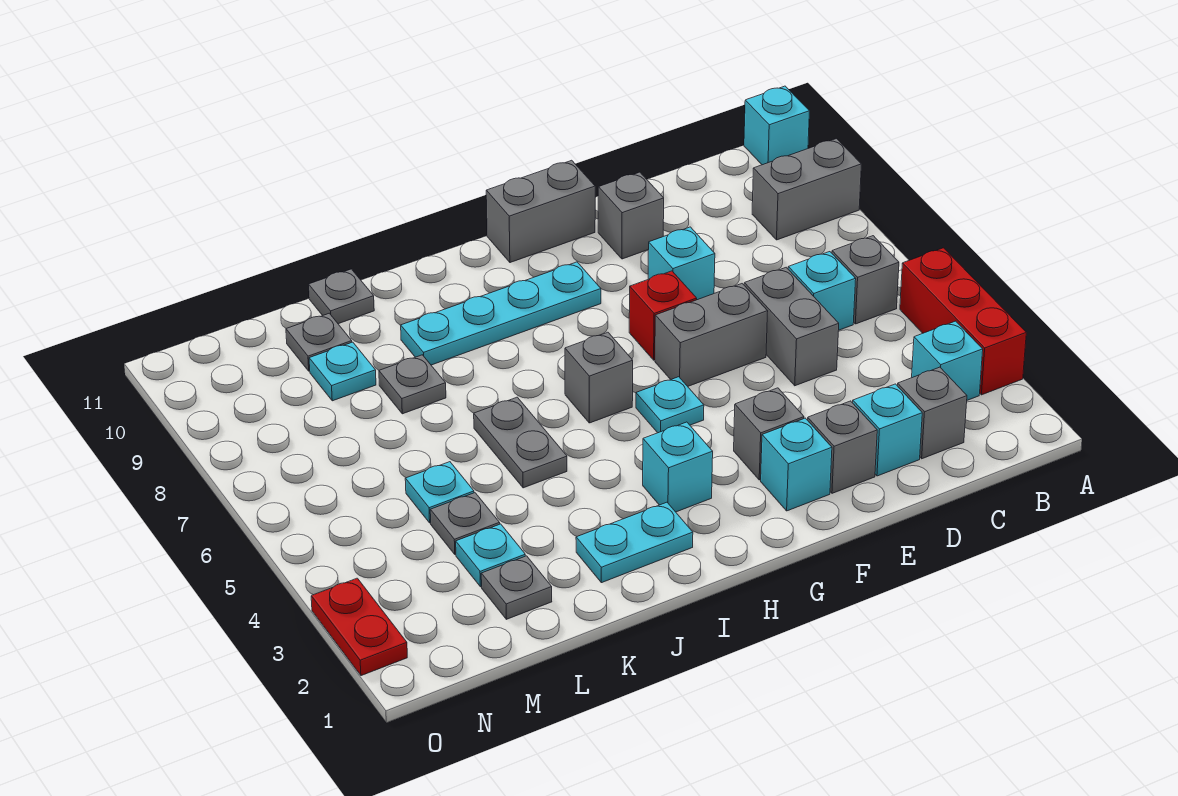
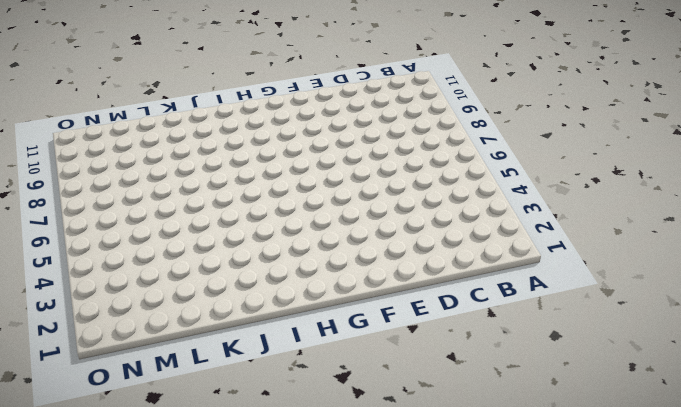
none -> red 1x3 brick [900,248,1026,395]
none -> grey 1x2 brick [752,139,861,240]
none -> cyan 1x1 brick [744,86,809,165]
none -> cyan 1x1 brick [912,321,983,400]

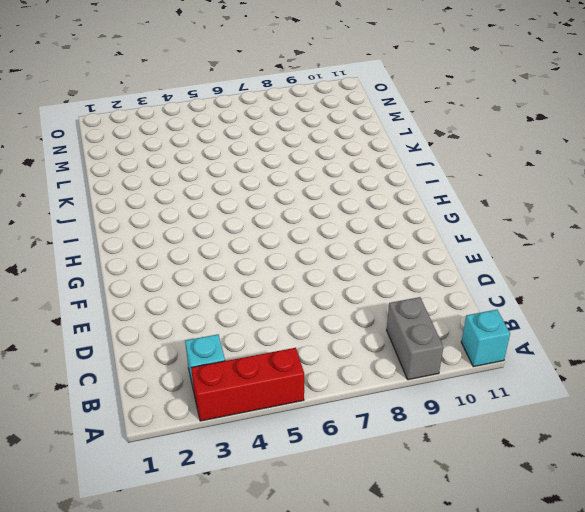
none -> grey 1x1 brick [832,236,899,324]
none -> grey 1x1 brick [897,367,967,459]
none -> cyan 1x1 brick [788,252,856,330]
none -> cyan 1x1 brick [853,384,922,476]

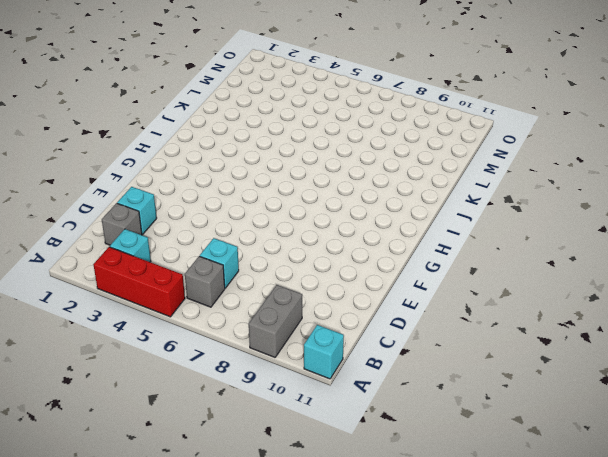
none -> grey 1x2 brick [744,267,839,386]
none -> grey 1x1 brick [808,401,877,493]
none -> grey 1x2 brick [655,284,768,386]
none -> cyan 1x1 brick [648,227,715,300]

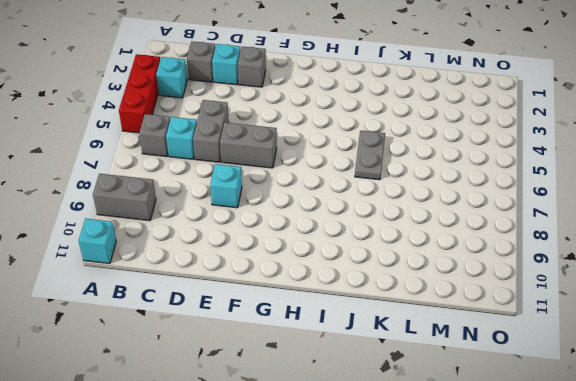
none -> grey 1x1 brick [598,172,664,259]
none -> cyan 1x1 brick [761,418,832,511]
none -> grey 1x1 brick [734,388,804,480]
none -> red 1x1 brick [629,271,697,360]

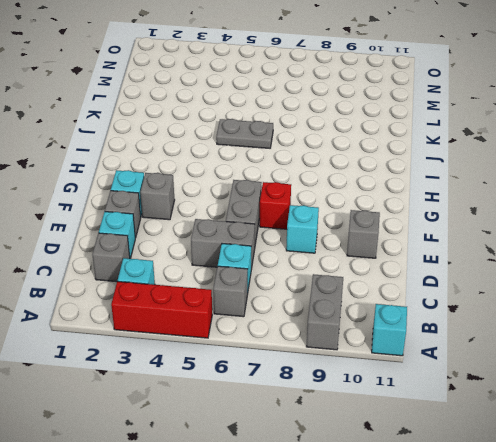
none -> grey 1x2 brick [486,160,595,263]
none -> cyan 1x1 plate [636,377,704,433]
none -> cyan 1x4 plate [401,262,601,365]
none -> cyan 1x1 brick [643,422,713,512]

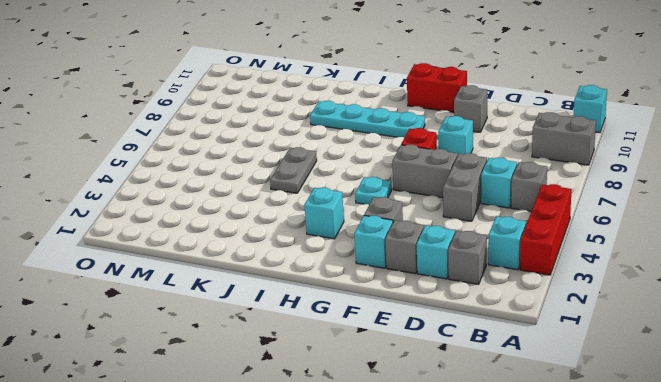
red 1x2 brick [407,63,467,112] -> grey 1x2 brick [486,160,595,263]
none -> grey 1x1 brick [565,332,633,423]
none -> cyan 1x2 plate [576,502,693,583]
none -> grey 1x1 plate [379,355,446,414]
none -> grey 1x1 plate [309,269,374,324]

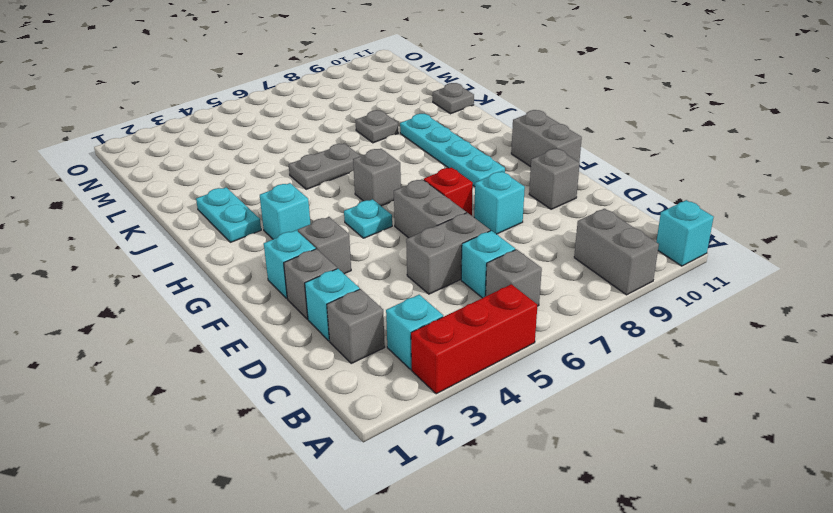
none -> grey 1x1 plate [481,556,552,619]
none -> cyan 1x1 plate [456,524,525,587]
none -> grey 1x1 plate [430,493,500,555]
none -> cyan 1x1 plate [405,462,474,523]

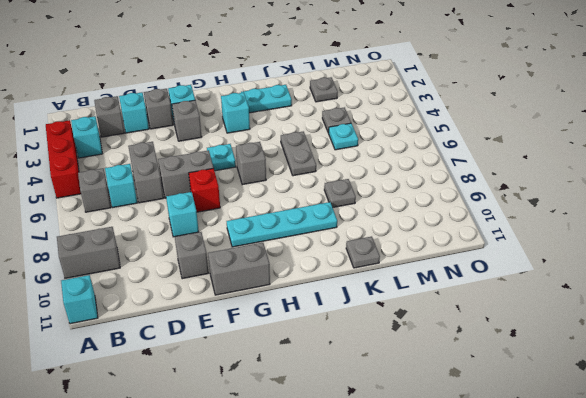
none -> cyan 1x1 plate [456,524,525,587]
none -> cyan 1x1 plate [309,342,376,401]
none -> grey 1x1 plate [286,313,352,371]
none -> red 1x2 plate [311,578,407,676]

